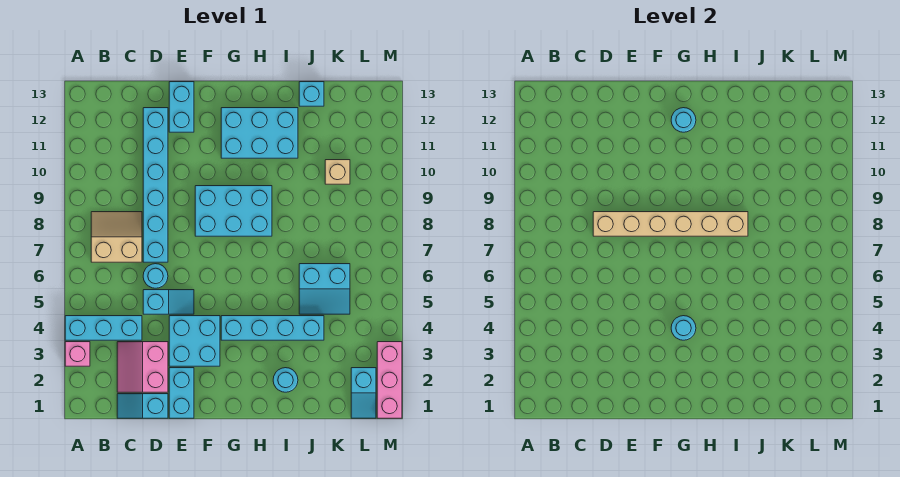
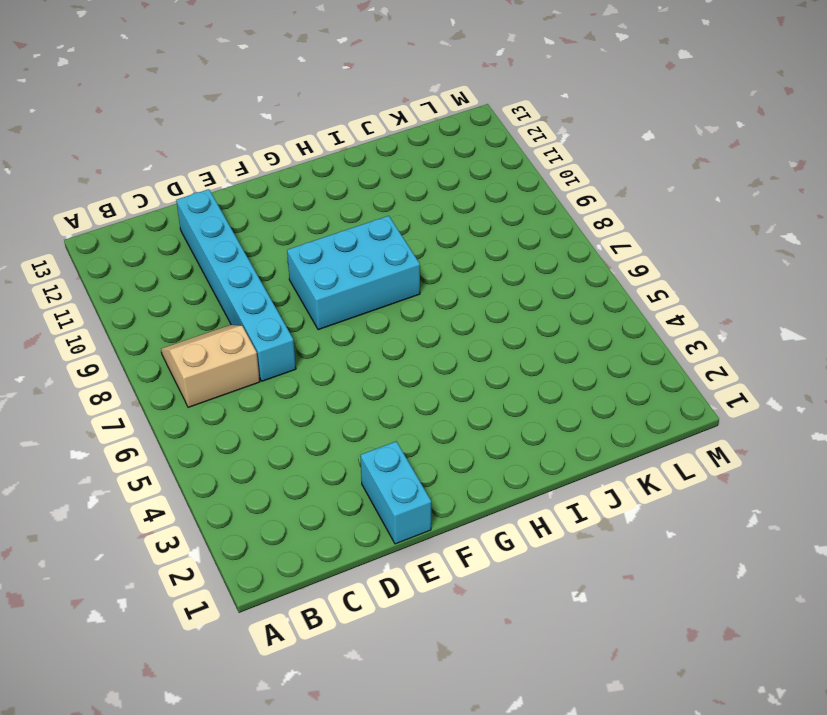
none -> pink 1x1 brick [65,342,90,366]
none -> cyan 1x3 brick [65,316,142,340]
none -> cyan 1x2 slope [117,394,168,418]

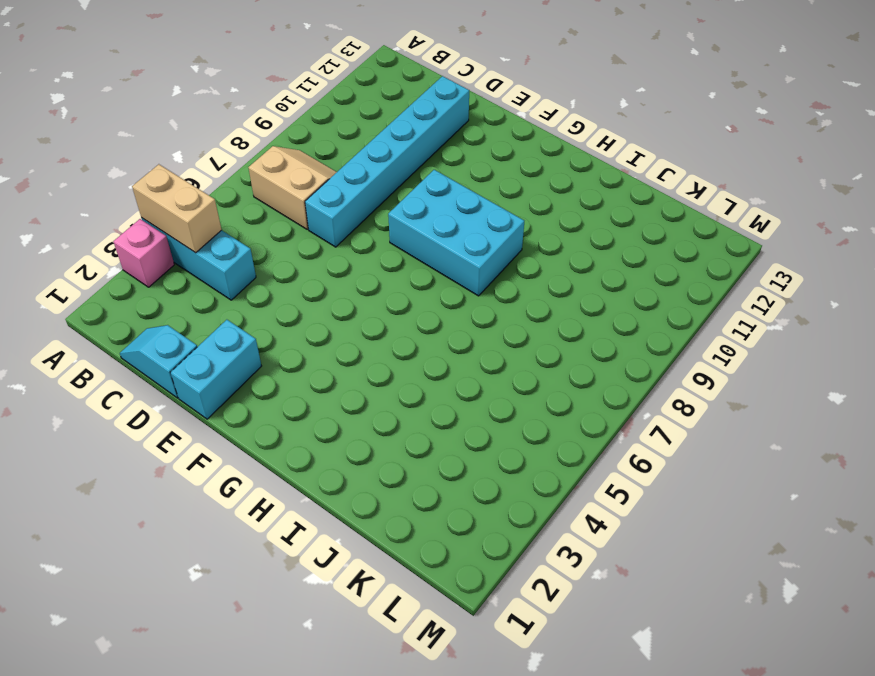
tan 1x2 brick [132,164,222,253] -> none
none -> pink 2x2 slope [117,342,168,392]
none -> cyan 1x2 slope [143,290,194,314]
none -> cyan 1x1 round brick [143,264,168,288]

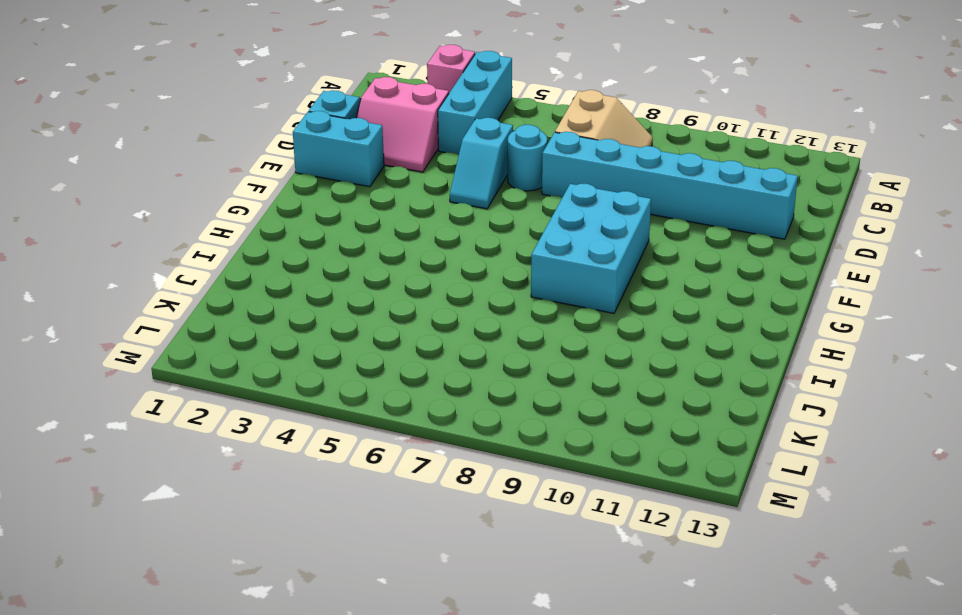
pink 2x2 slope [356,77,449,172] -> pink 2x2 slope turned to [117,342,168,392]
none -> cyan 2x2 brick [169,316,220,366]
none -> cyan 1x2 brick [169,82,194,132]
none -> cyan 1x4 brick [221,316,324,340]

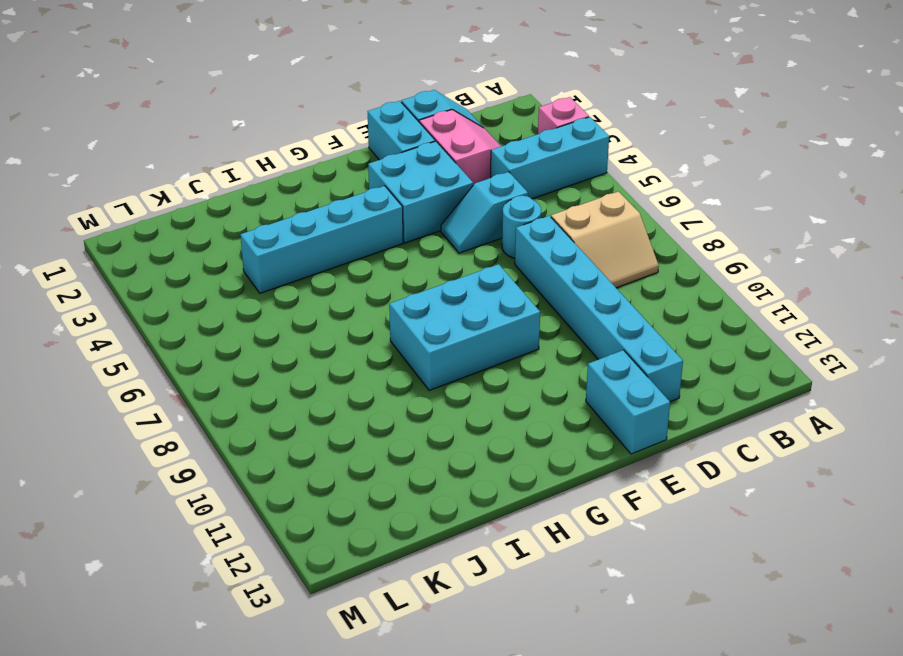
none -> cyan 2x3 brick [221,108,298,158]
none -> cyan 1x1 round brick [273,368,298,392]
none -> cyan 2x2 slope [299,264,350,314]

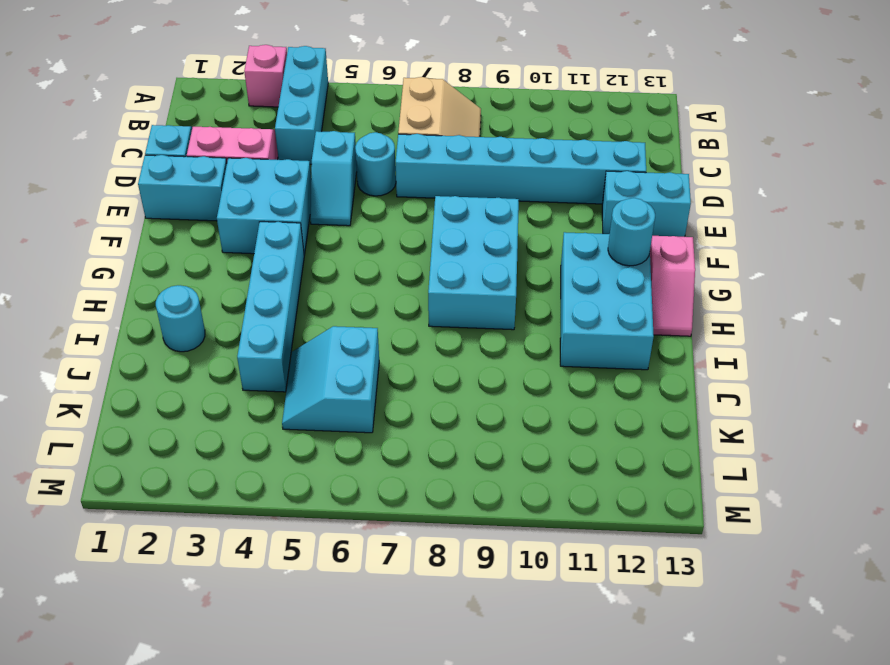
pink 1x2 slope [650,236,695,336] -> none
none -> cyan 1x1 brick [299,82,324,106]
none -> tan 1x1 brick [325,160,350,184]
none -> cyan 1x2 slope [351,368,376,418]

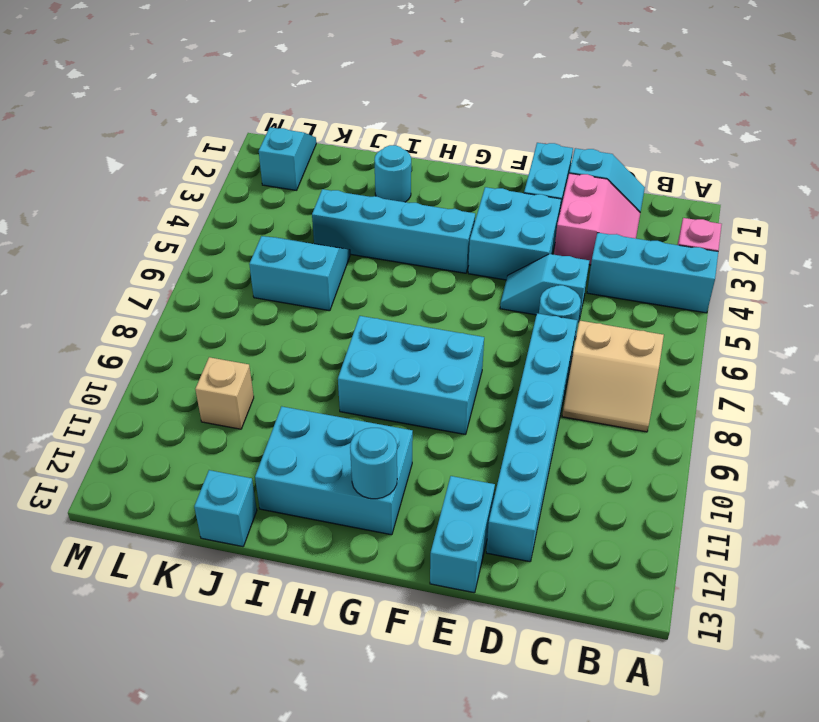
none -> pink 1x3 brick [377,342,402,418]
none -> tan 1x6 brick [593,212,748,236]
none -> cyan 1x1 round brick [671,316,696,340]

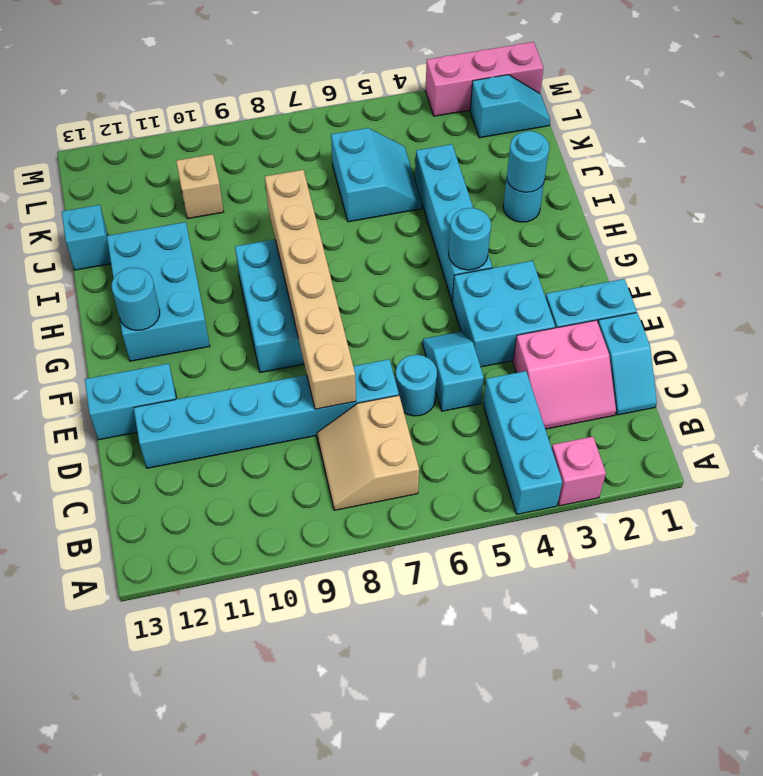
cyan 1x1 round brick [507,131,549,192] -> none

